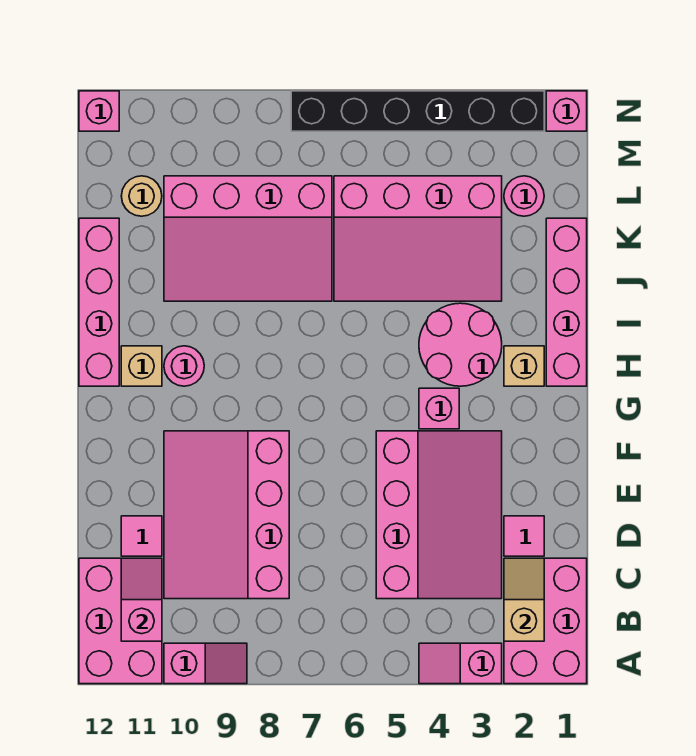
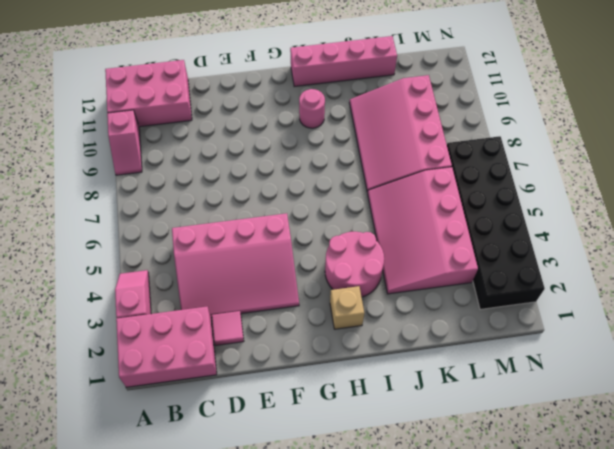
black 2x6 brick [447,136,545,309] -> black 1x6 brick [291,91,544,131]
none -> pink 3x4 slope [164,431,289,599]
none -> pink 1x1 tile [121,516,162,556]
none -> pink 1x1 brick [419,388,459,429]

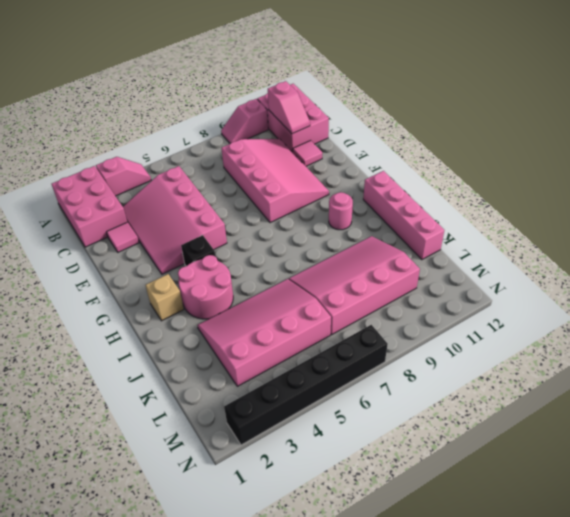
black 1x1 brick [181,235,215,266] -> pink 1x1 brick [419,388,459,429]
none -> pink 1x4 brick [546,218,587,386]
none -> tan 1x1 brick [121,346,162,386]
none -> pink 1x1 round brick [504,176,544,216]

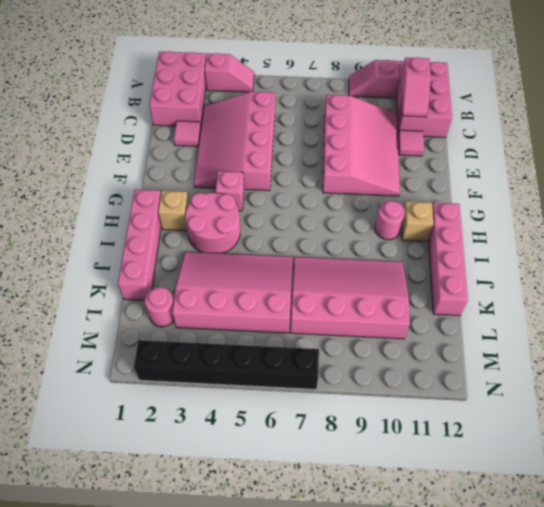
none -> tan 1x1 round brick [121,176,162,216]
none -> pink 1x1 brick [546,91,587,131]
none -> pink 1x1 brick [79,91,119,131]

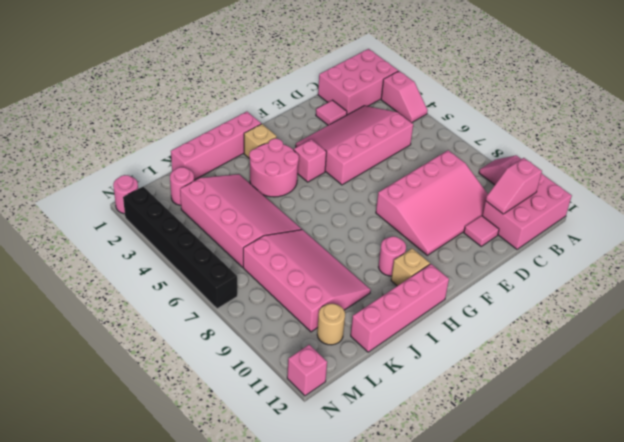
pink 1x1 round brick [113,175,138,214] -> pink 1x1 brick [546,91,587,131]
none -> tan 1x2 slope [504,558,544,641]

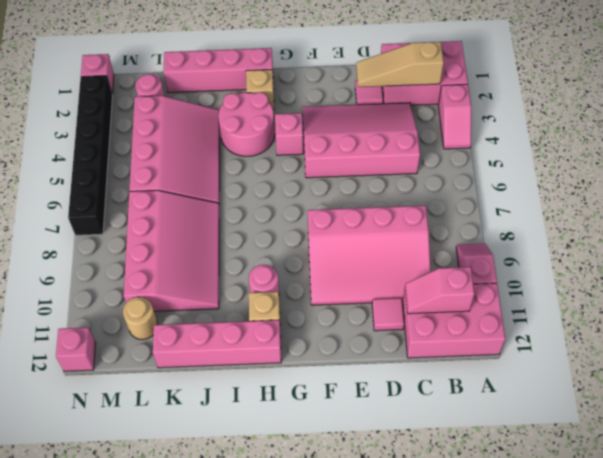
tan 1x3 slope [356,42,444,87] -> tan 1x2 slope [504,558,544,641]

